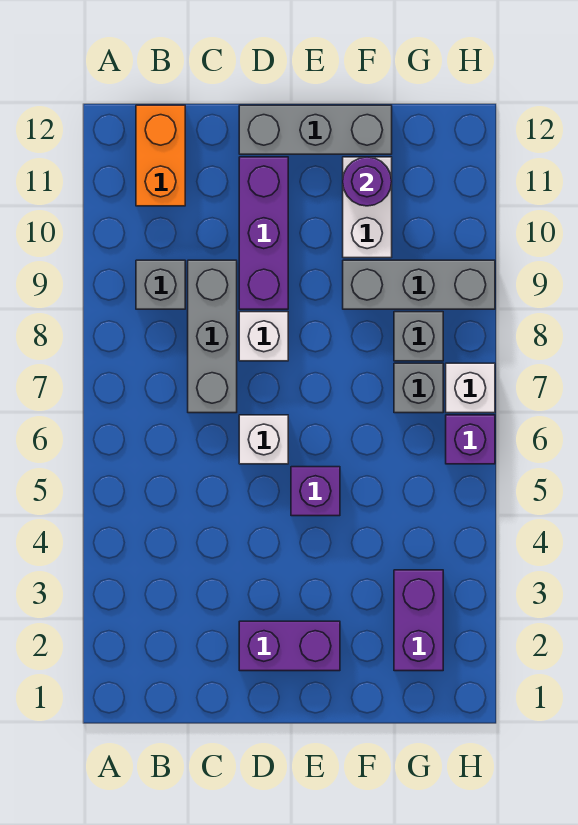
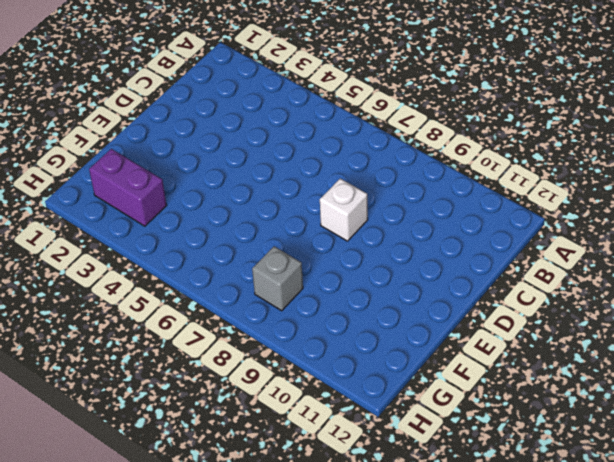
none -> grey 1x1 brick [136,260,185,309]
none -> orange 1x2 brick [136,105,185,206]
none -> grey 1x3 brick [188,260,237,413]

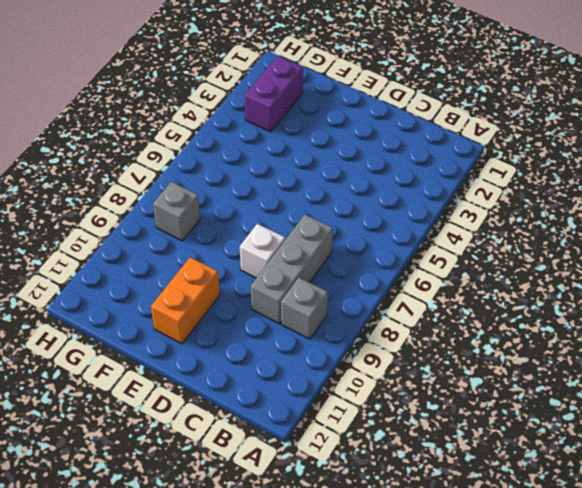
orange 1x2 brick [151,257,220,344] -> orange 1x2 brick moved to [136,105,185,206]
none -> purple 1x2 brick [239,621,340,671]
none -> white 1x1 brick [239,415,288,464]
none -> purple 1x3 brick [239,157,288,309]

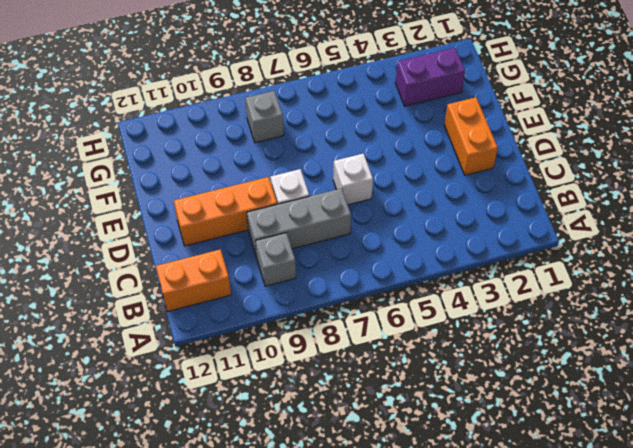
orange 1x2 brick [444,97,498,175] -> purple 1x2 brick [239,621,340,671]
orange 1x3 brick [174,177,277,246] -> purple 1x3 brick [239,157,288,309]
none -> grey 1x3 brick [239,105,392,154]
none -> purple 1x1 brick [291,467,340,516]
none -> grey 1x3 brick [343,260,495,309]

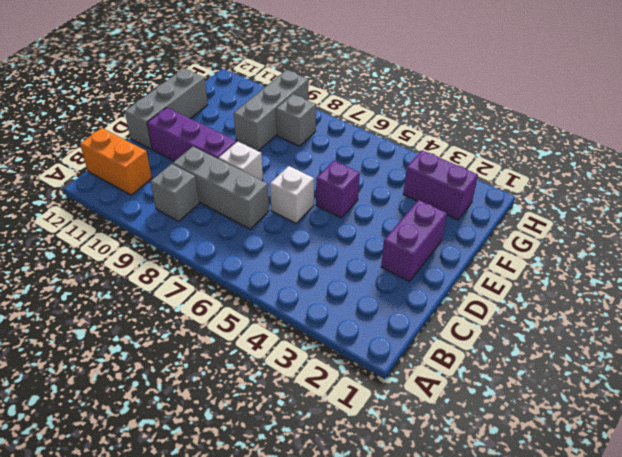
none -> white 1x2 brick [343,157,392,258]
none -> grey 1x1 brick [394,363,443,413]
none -> purple 1x1 brick [446,415,495,464]

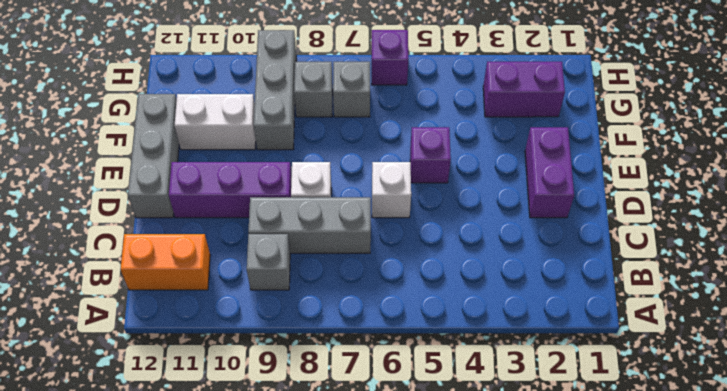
none -> white 1x1 brick [446,363,495,413]
none -> purple 1x1 round brick [343,157,392,206]

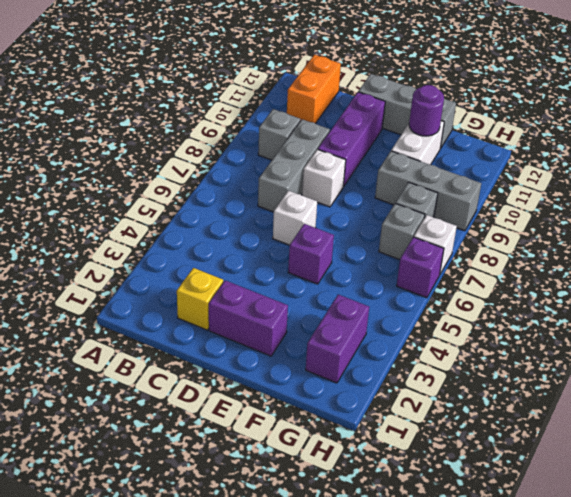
yellow 1x1 brick [177,268,223,330] -> none

